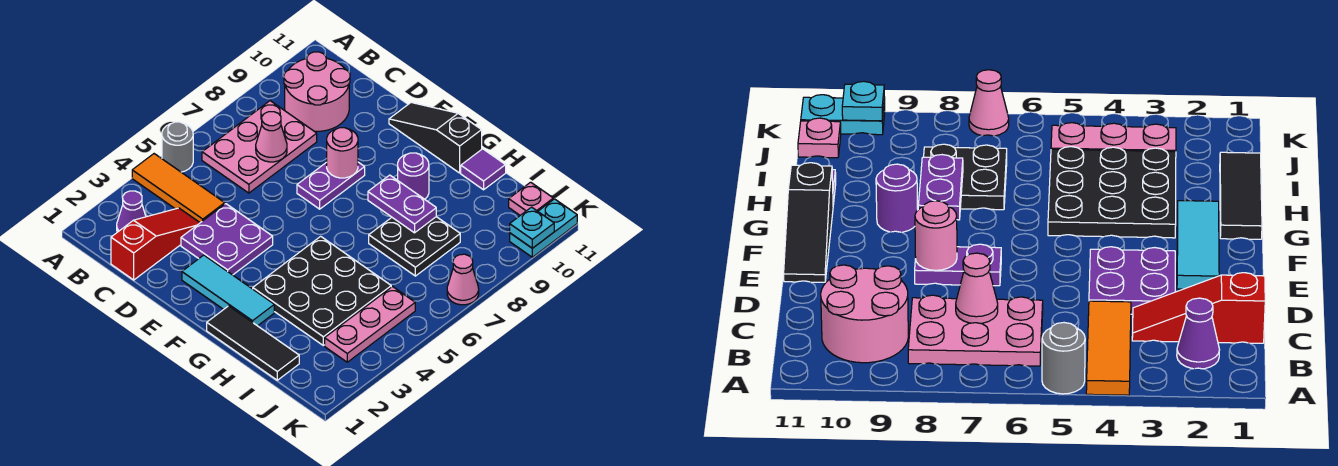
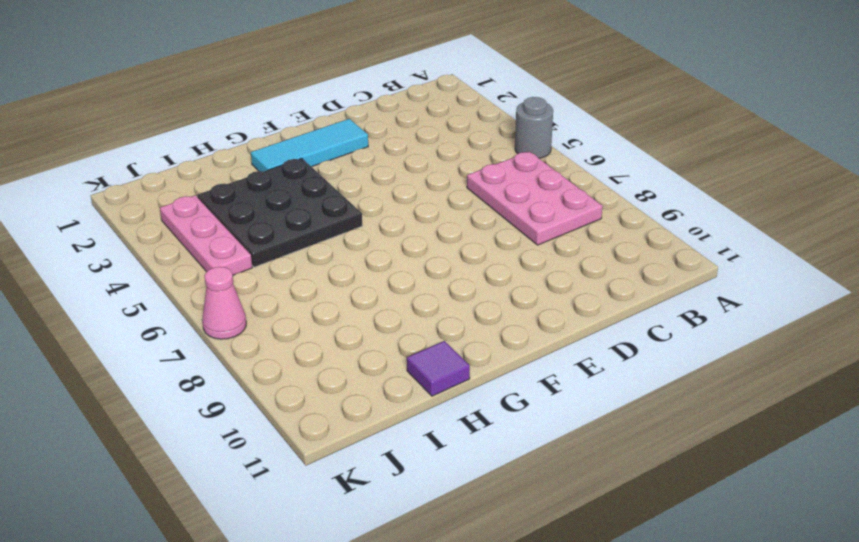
none -> orange 1x3 tile [132,154,225,223]
none -> purple 1x1 cone [117,191,146,232]
none -> pink 2x2 round brick [284,52,350,131]

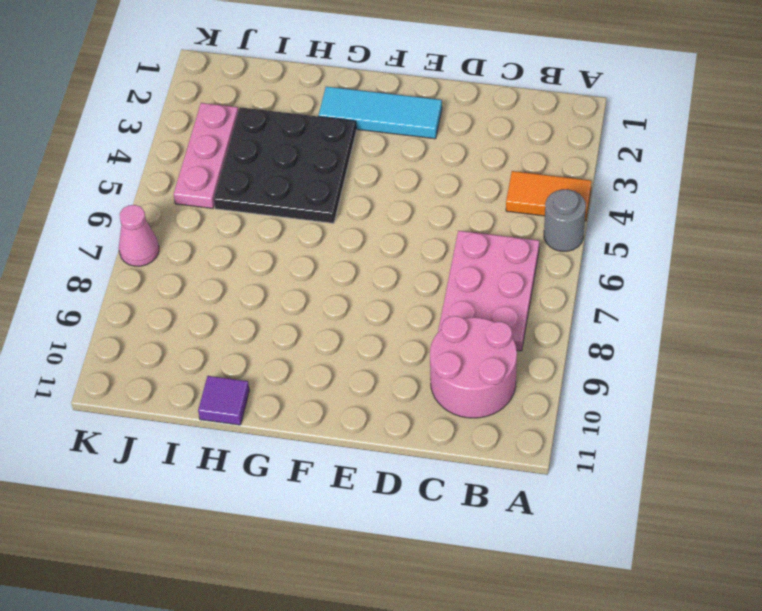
orange 1x2 tile [506,171,592,221] -> orange 1x3 tile [132,154,225,223]
none -> purple 1x1 cone [117,191,146,232]
none -> red 1x3 slope [111,208,200,280]
none -> purple 2x2 plate [181,204,273,275]

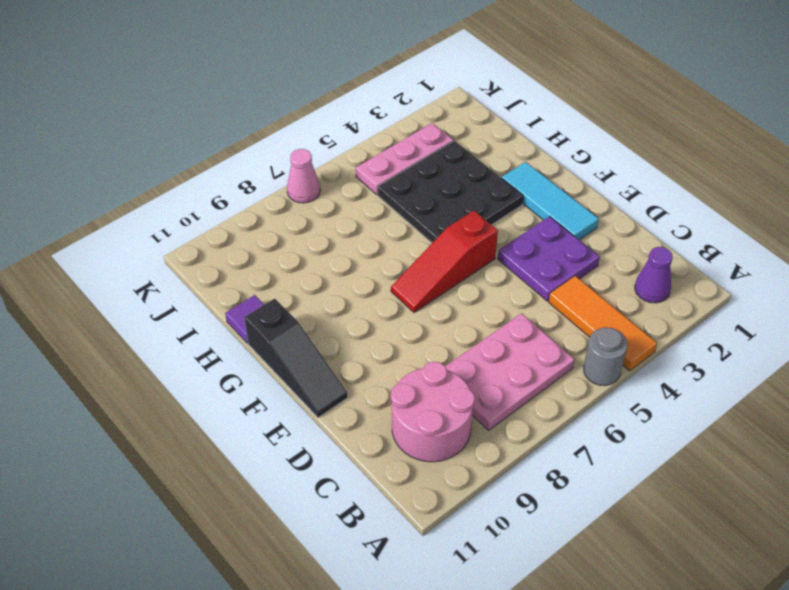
red 1x3 slope [391,211,498,313] -> red 1x3 slope moved to [111,208,200,280]
none -> purple 1x2 plate [297,162,365,209]
none -> black 1x3 tile [207,306,299,380]
none -> purple 1x1 round brick [398,153,429,199]

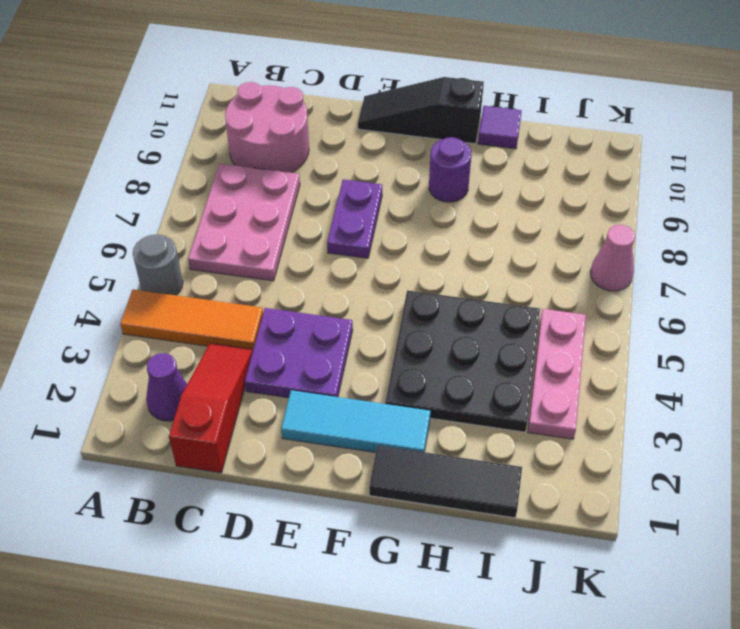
none -> black 2x2 plate [369,217,460,276]
none -> pink 1x1 plate [509,182,553,215]
none -> cyan 1x2 plate [510,199,577,257]

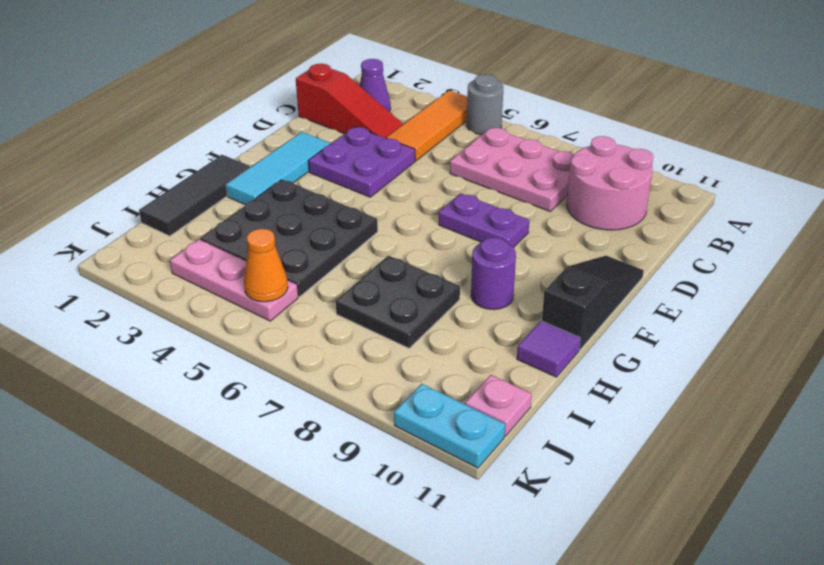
orange 1x1 cone [244,229,288,302] -> none
none -> pink 1x1 cone [447,254,479,305]
none -> pink 1x1 cone [256,112,287,162]
none -> pink 1x1 round brick [327,128,358,178]

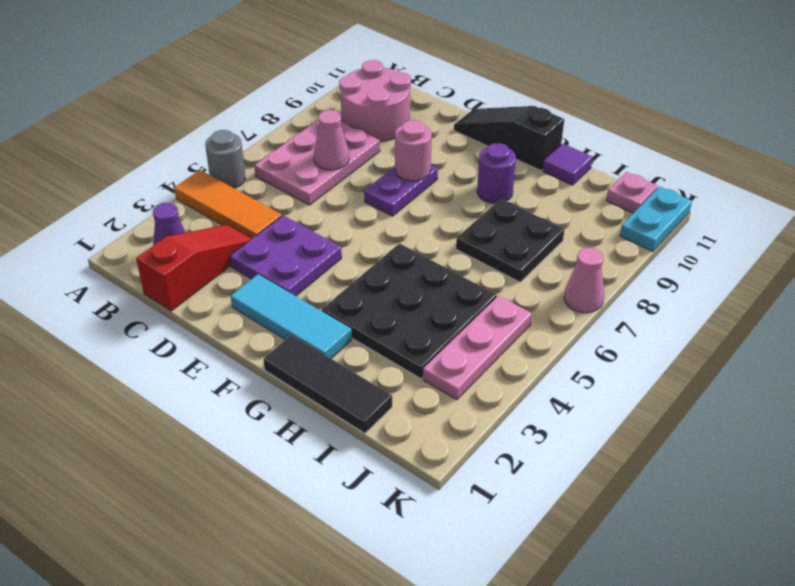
none -> purple 1x2 plate [368,175,436,233]
none -> cyan 1x1 plate [510,207,554,248]

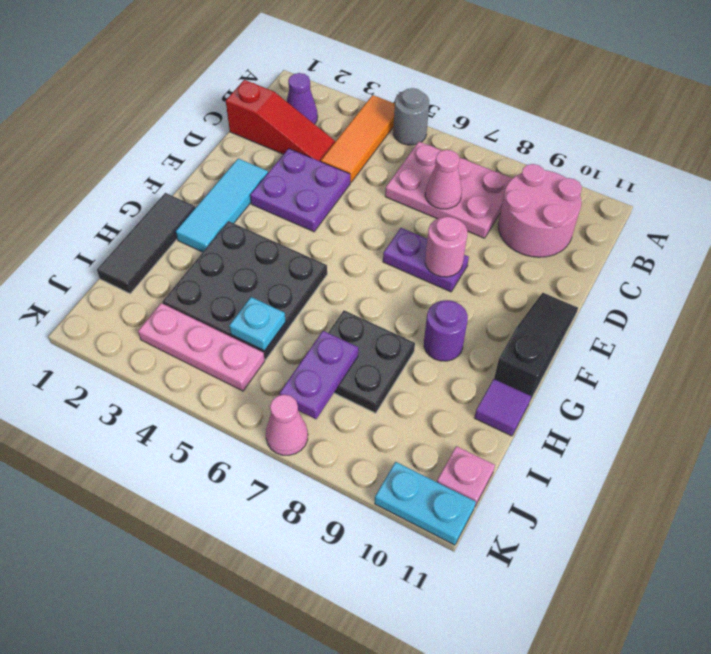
cyan 1x1 plate [229,297,286,351] -> cyan 1x1 plate moved to [510,207,554,248]
purple 1x2 plate [279,331,358,419] -> purple 1x2 plate moved to [368,175,436,233]

